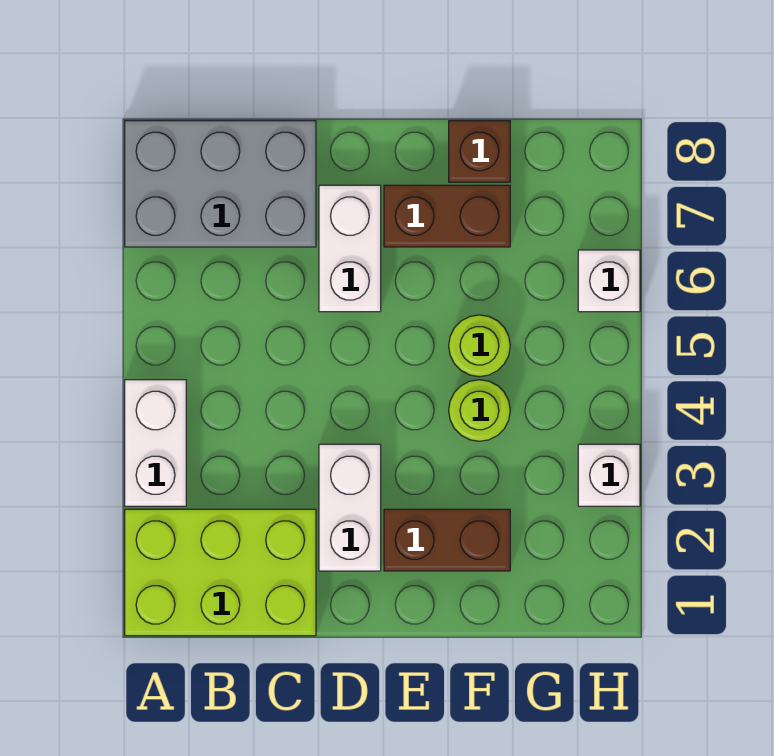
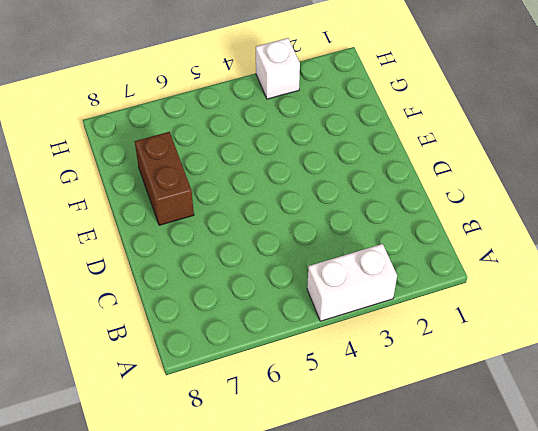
none -> lime 2x3 brick [125,509,316,636]
none -> grey 2x3 brick [125,121,316,247]
none -> white 1x2 brick [319,444,381,571]

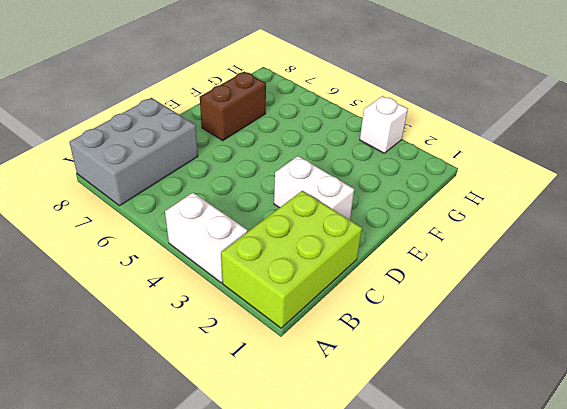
none -> white 1x2 brick [319,185,381,312]
none -> brown 1x2 brick [384,509,510,571]
none -> lime 1x1 round brick [449,380,510,441]

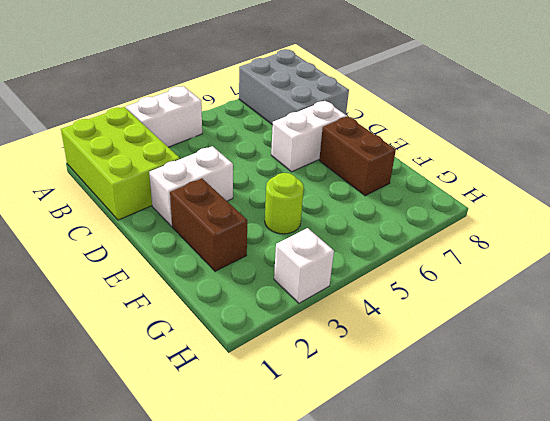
none -> lime 1x1 round brick [449,315,510,377]
none -> brown 1x1 brick [449,121,510,182]
none -> white 1x1 brick [578,250,640,312]

